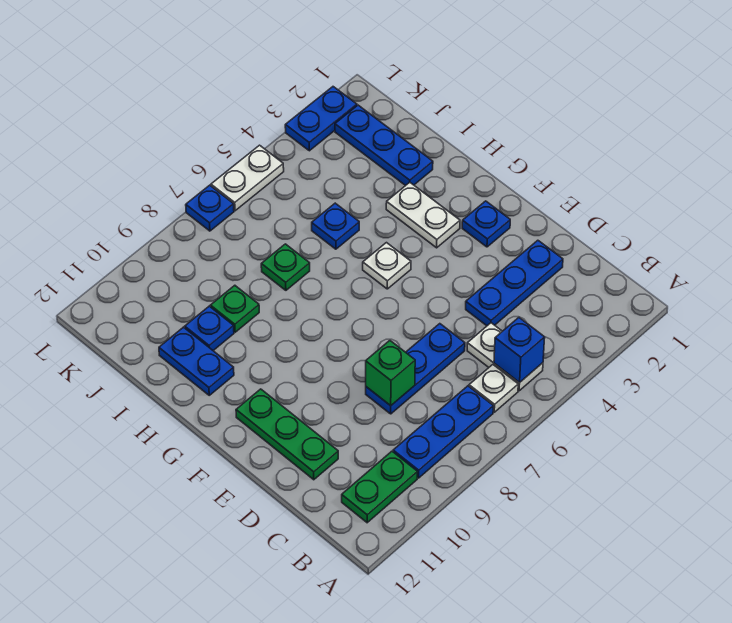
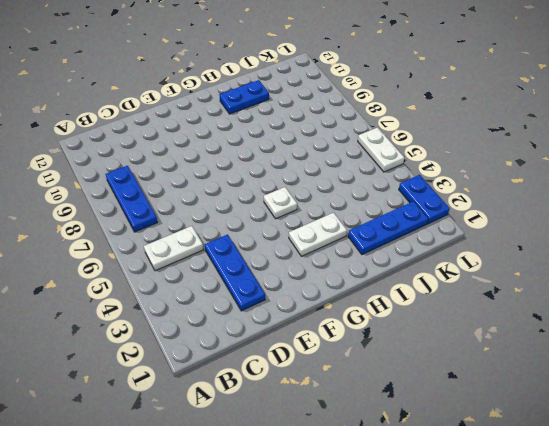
none -> white 1x1 plate [469,365,518,412]
none -> green 1x2 plate [342,451,417,523]
none -> blue 1x3 plate [366,324,465,414]

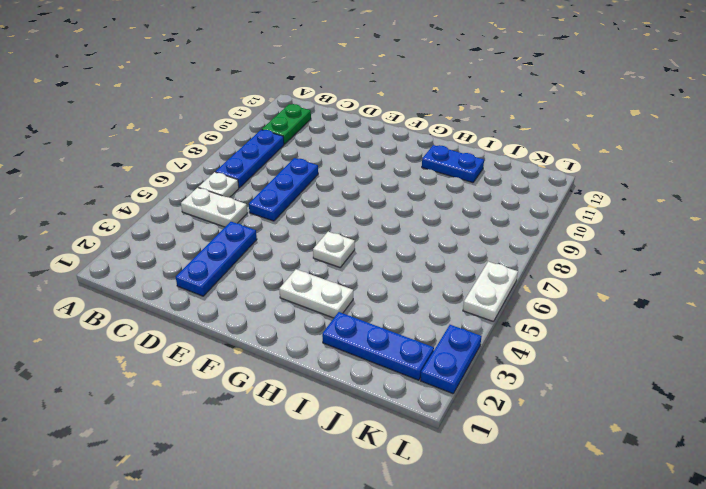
none -> green 1x3 plate [236,389,338,480]
none -> blue 1x1 plate [462,201,510,247]
none -> blue 1x1 plate [312,203,359,249]

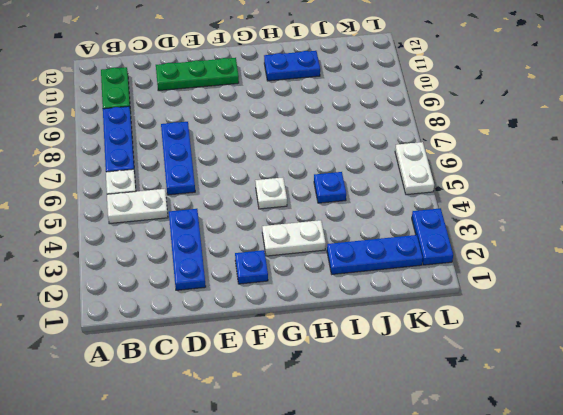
none -> green 1x1 plate [261,244,310,290]
none -> green 1x1 plate [211,285,259,332]
none -> blue 1x1 plate [185,306,234,350]

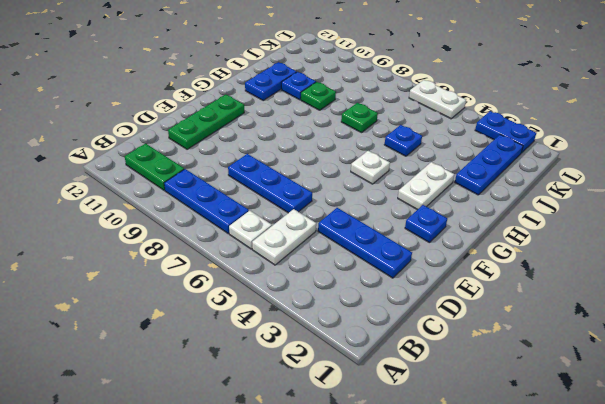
none -> blue 1x1 plate [186,185,234,231]
none -> blue 1x1 brick [494,318,545,383]
none -> green 1x1 brick [366,341,415,406]

